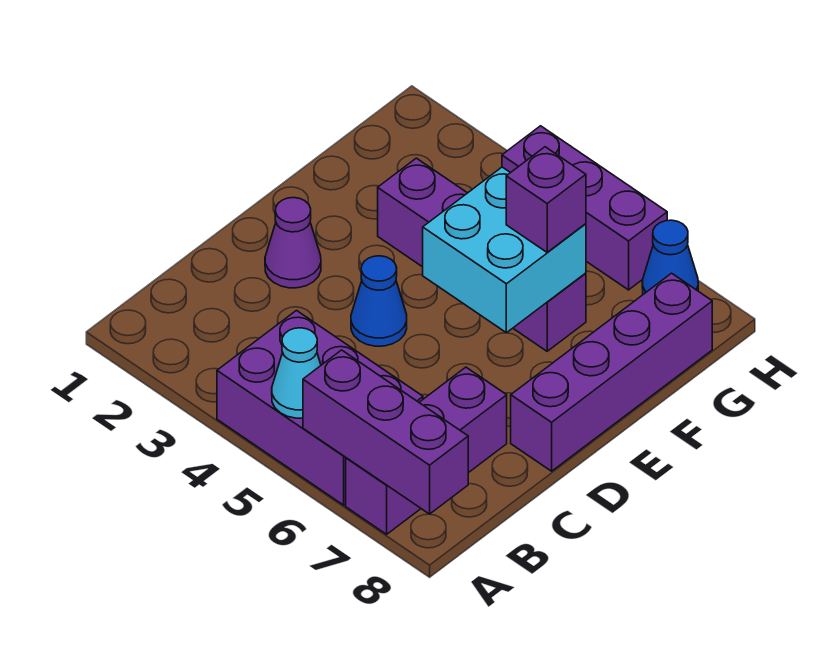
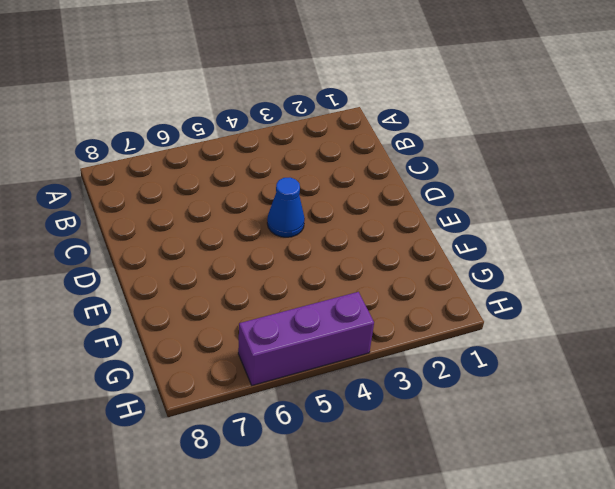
none -> purple 2x3 brick [217,311,423,505]
none -> purple 1x3 brick [346,367,507,534]
none -> purple 1x1 cone [265,198,321,288]

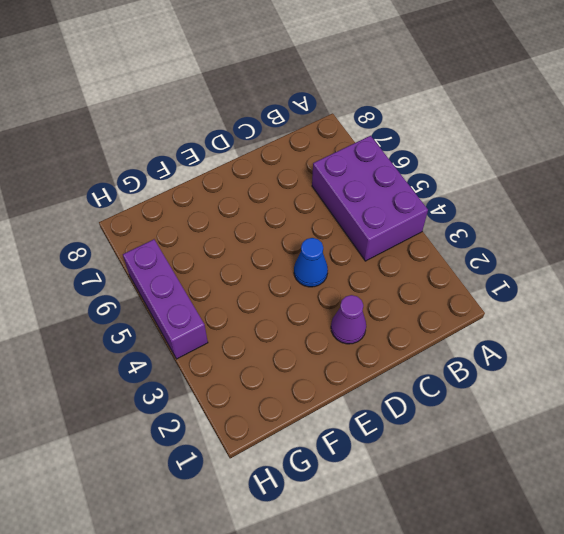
none -> purple 1x3 brick [346,367,507,534]
none -> purple 1x4 brick [511,273,712,471]
none -> purple 1x4 brick [378,158,586,351]

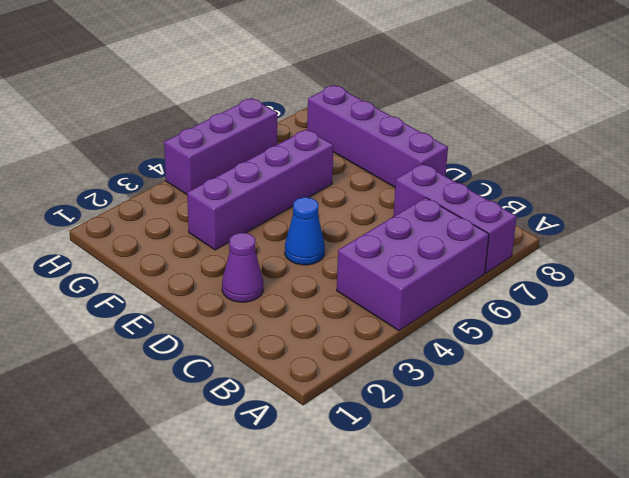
none -> blue 1x1 cone [642,220,698,294]
none -> cyan 1x1 cone [272,328,321,418]
none -> purple 1x3 brick [303,350,468,514]

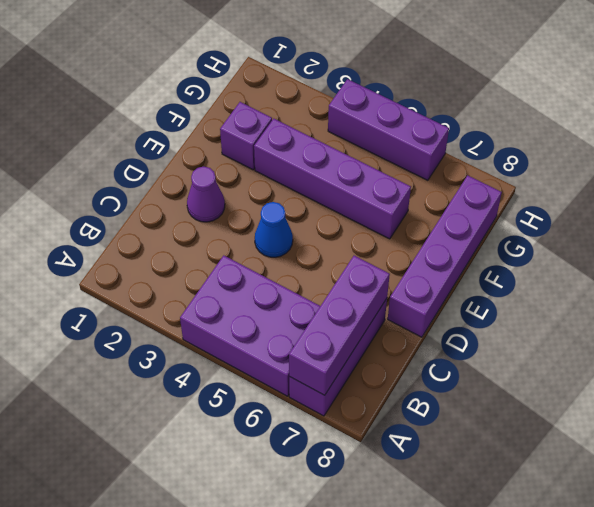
purple 1x3 brick [289,256,390,395] -> purple 1x3 brick turned to [303,350,468,514]
purple 1x1 brick [220,102,272,170] -> purple 1x1 brick moved to [506,147,586,252]
none -> blue 1x1 cone [642,220,698,294]
none -> cyan 1x1 cone [272,328,321,418]
none -> cyan 2x2 brick [423,167,586,333]

